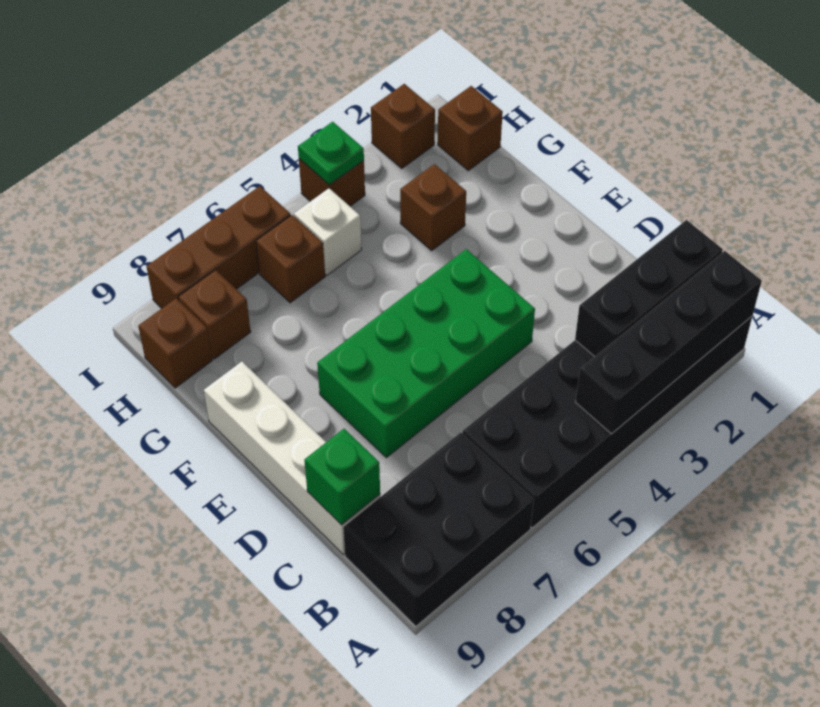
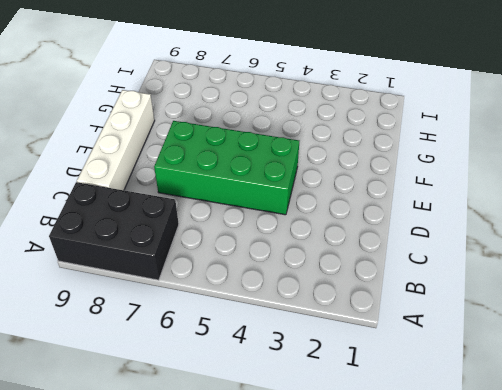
none -> black 2x6 brick [462,316,752,528]
none -> brown 1x1 brick [400,164,466,251]
none -> brown 1x1 brick [438,86,503,170]

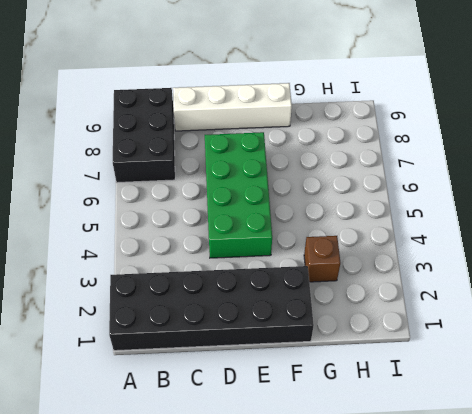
black 2x6 brick [109,266,314,351] -> black 2x6 brick turned to [462,316,752,528]
none -> brown 1x1 brick [438,86,503,170]
none -> white 1x1 brick [294,188,362,275]
none -> brown 1x1 brick [256,215,325,303]

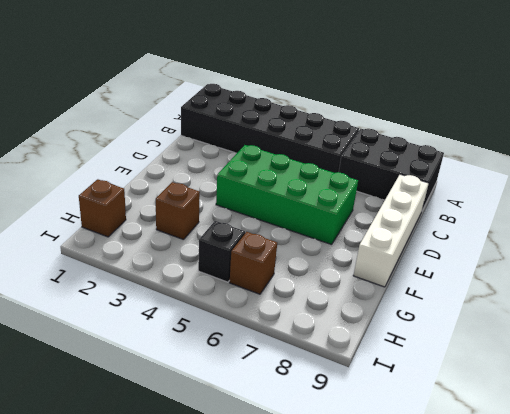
black 1x1 brick [198,221,245,282] -> white 1x1 brick [294,188,362,275]
none -> brown 1x1 brick [178,270,251,359]
none -> brown 1x1 brick [138,298,212,388]
none -> brown 1x1 brick [371,84,435,168]

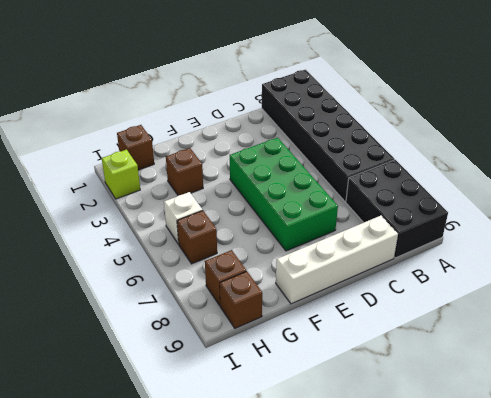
lime 1x1 brick [102,150,140,199] -> brown 1x1 brick [371,84,435,168]
none -> brown 1x1 brick [299,159,365,206]
none -> brown 1x3 brick [146,186,291,308]
none -> black 1x4 brick [575,251,762,434]

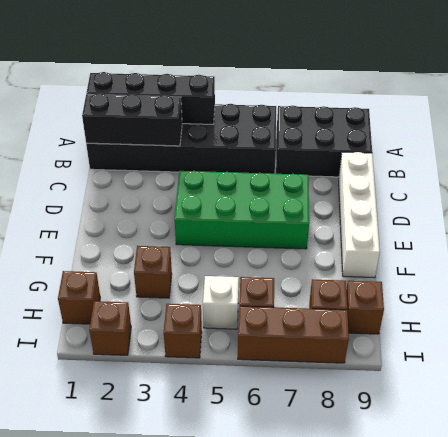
none -> green 1x1 brick [304,429,380,525]
none -> green 1x1 plate [298,122,364,185]

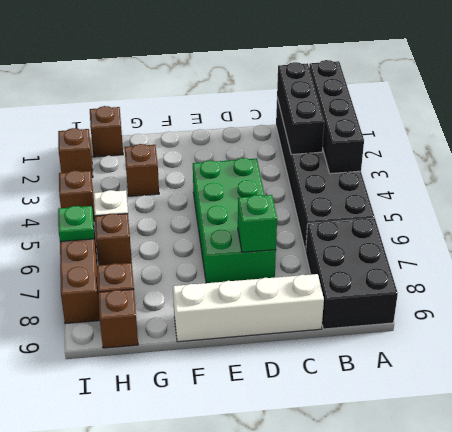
green 1x1 brick [238,195,277,252] -> green 1x1 brick moved to [304,429,380,525]
green 1x1 plate [58,206,94,242] -> green 1x1 plate moved to [298,122,364,185]

